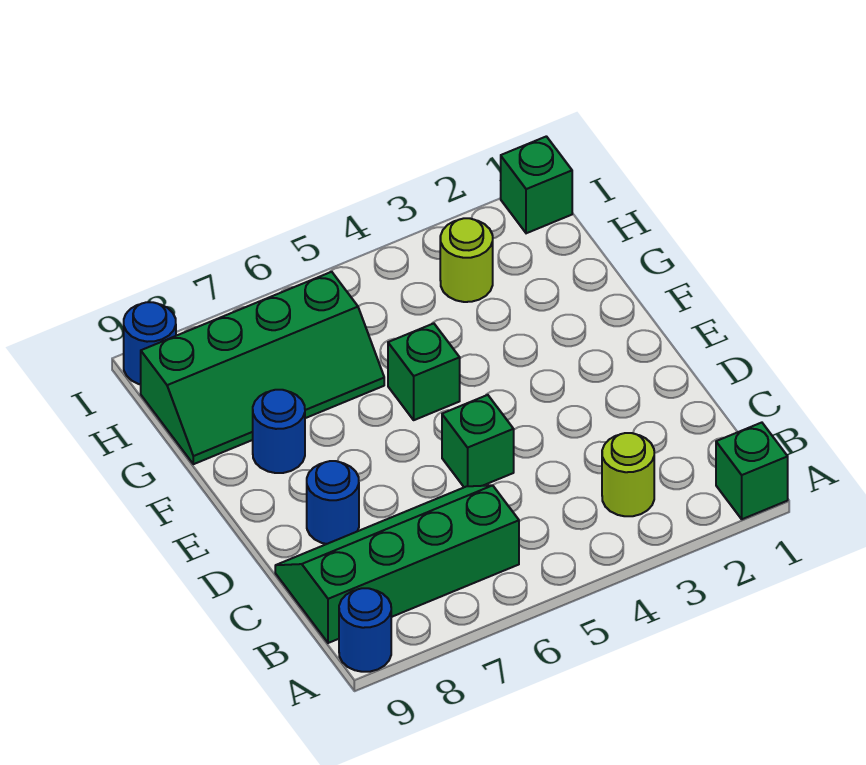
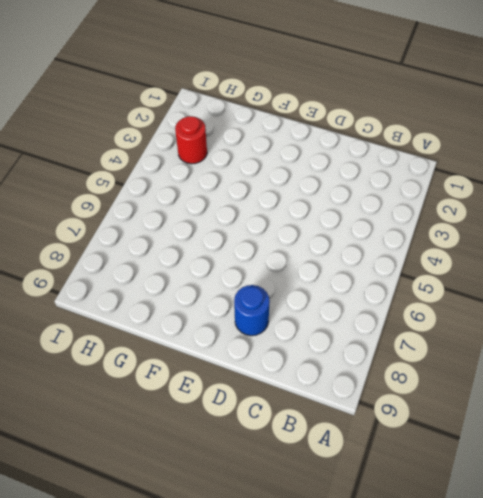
red 1x1 round brick [175,116,207,164] -> lime 1x1 round brick [440,218,493,302]
none -> green 1x1 brick [716,423,788,519]
none -> blue 1x1 round brick [339,588,391,672]
none -> lime 1x1 round brick [602,433,654,516]

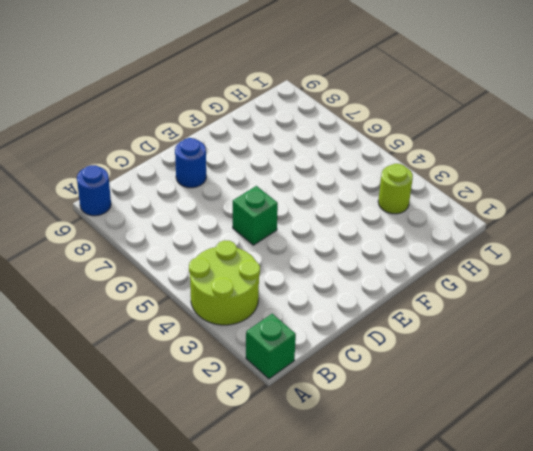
lime 2x2 round brick [189,241,260,325] -> lime 1x1 round brick [602,433,654,516]
none -> green 2x4 slope [275,485,519,643]
none -> green 1x1 brick [388,323,460,420]
none -> blue 1x1 round brick [253,390,305,473]

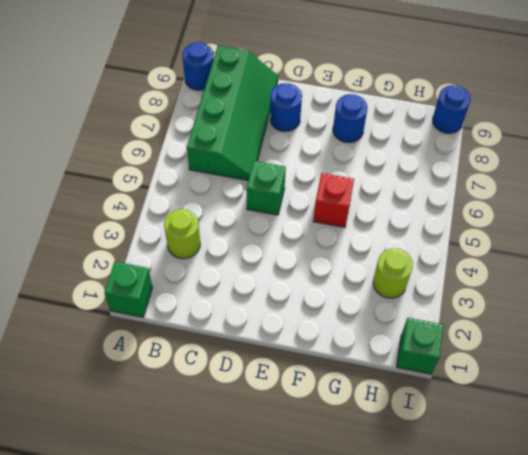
red 1x1 brick [313,173,354,227] -> green 1x1 brick [388,323,460,420]
none -> green 2x4 slope [141,272,384,464]

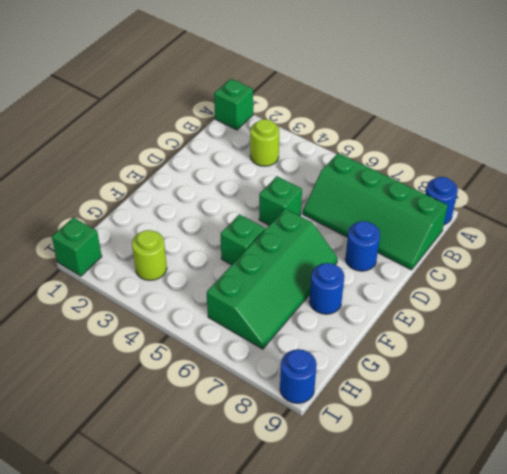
green 2x4 slope [207,209,338,349] -> green 2x4 slope turned to [141,272,384,464]

